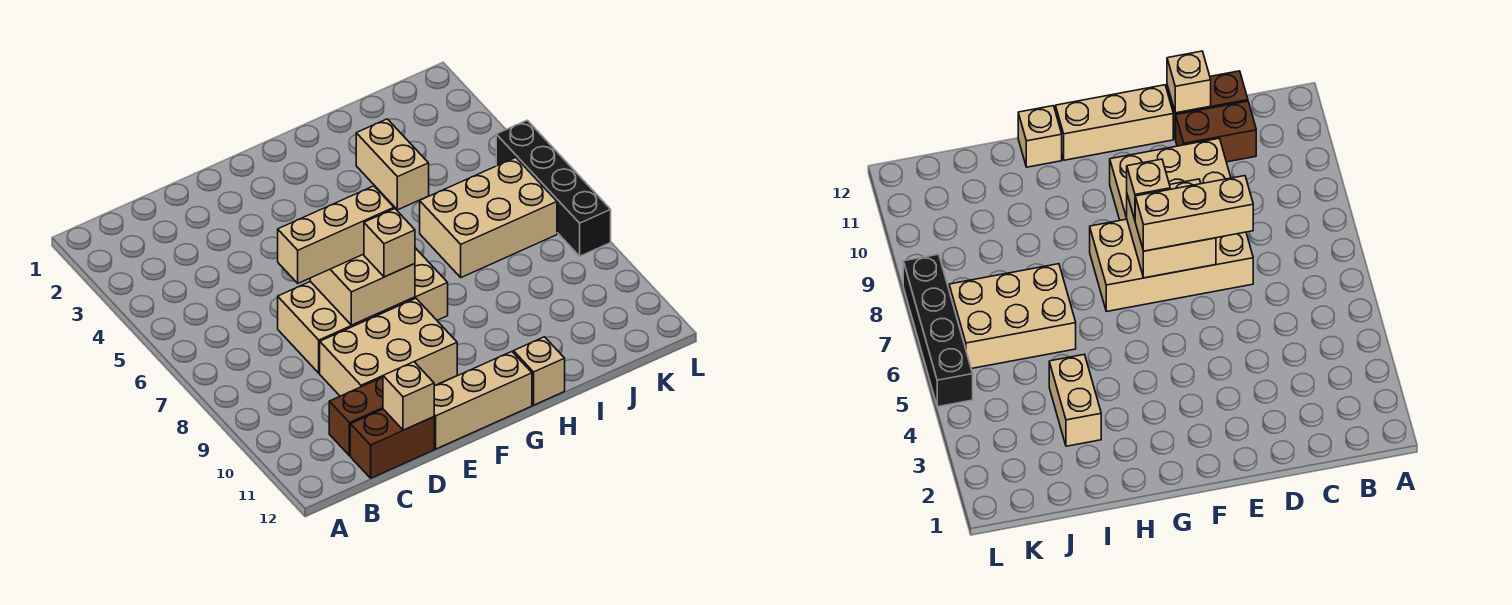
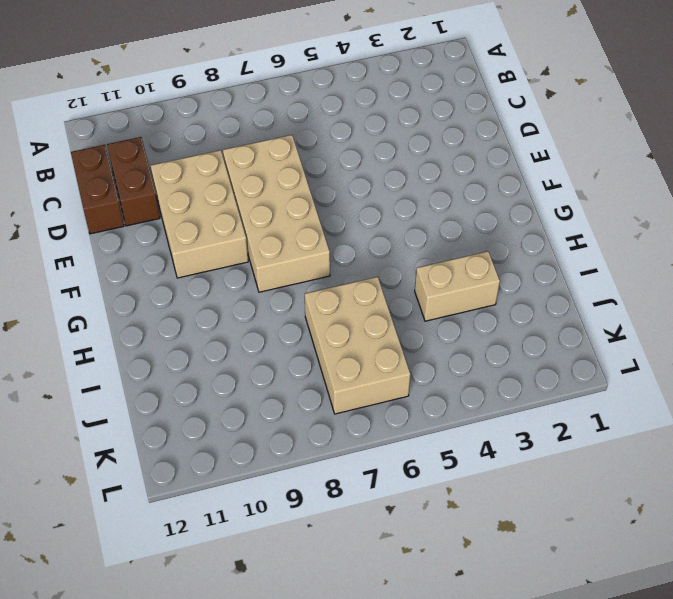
none -> tan 1x3 brick [434,352,532,449]
none -> tan 1x1 brick [513,337,565,405]
none -> black 1x4 brick [496,120,611,256]

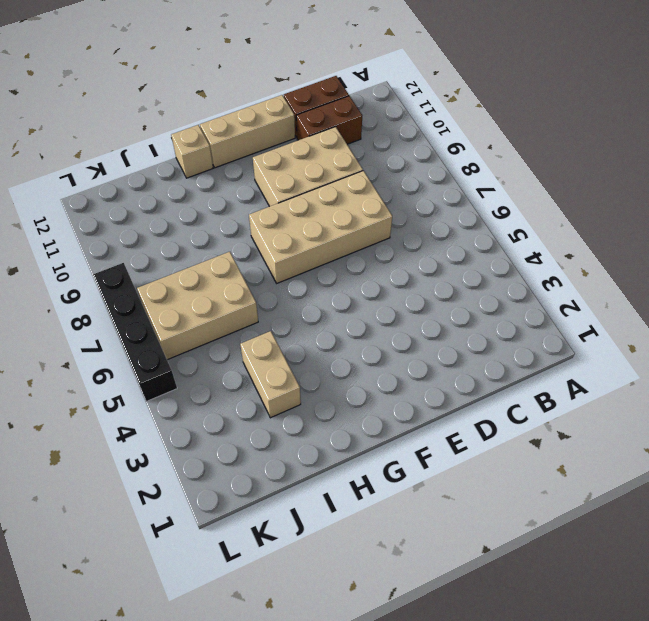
none -> tan 1x1 brick [383,362,434,430]
none -> tan 2x2 brick [310,254,415,325]
none -> tan 1x3 brick [278,186,394,283]

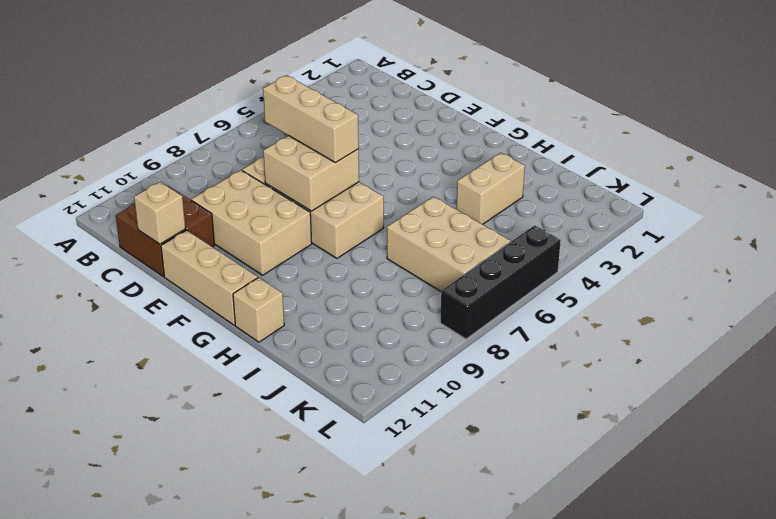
none -> tan 1x1 brick [364,209,415,277]

